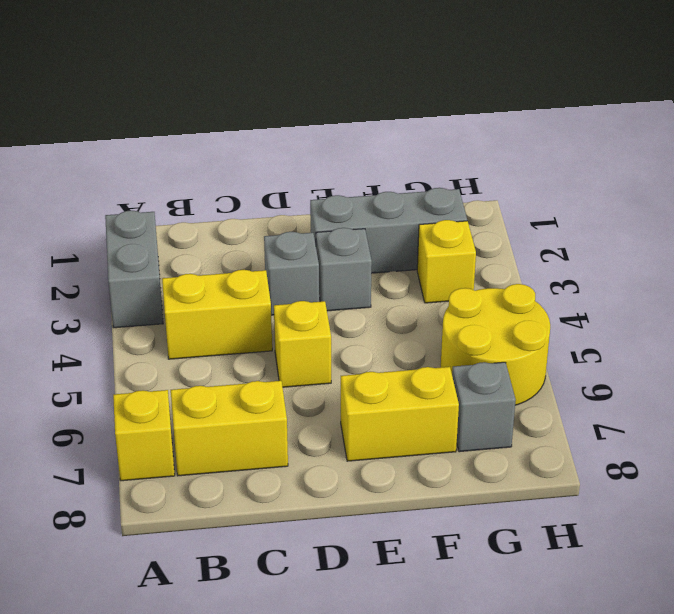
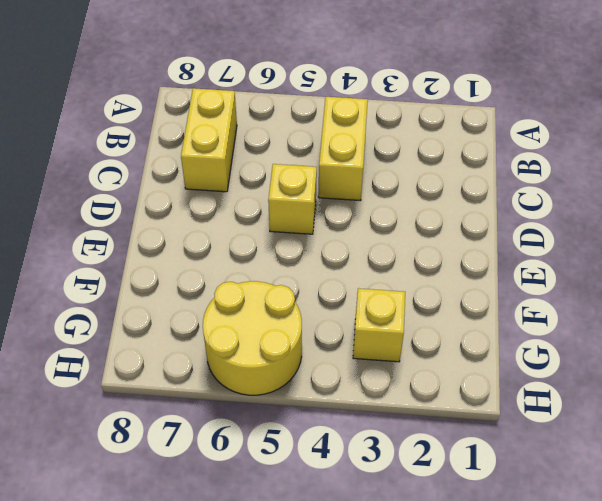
none -> grey 1x2 brick [105,211,163,328]
none -> yellow 1x1 brick [113,390,175,481]
none -> grey 1x1 brick [264,232,319,315]

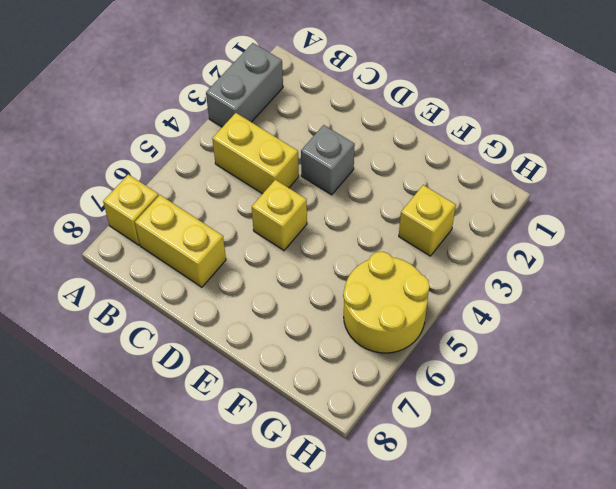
none -> grey 1x3 brick [310,188,467,273]
none -> grey 1x1 brick [316,228,372,311]
none -> yellow 1x2 brick [341,367,459,461]

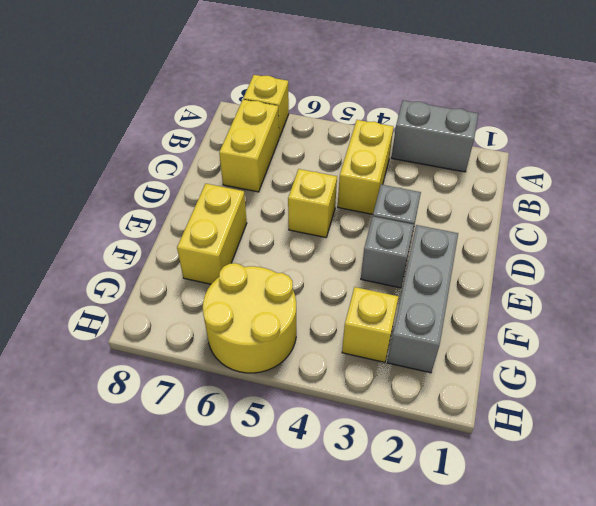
none -> grey 1x1 brick [452,362,516,452]

